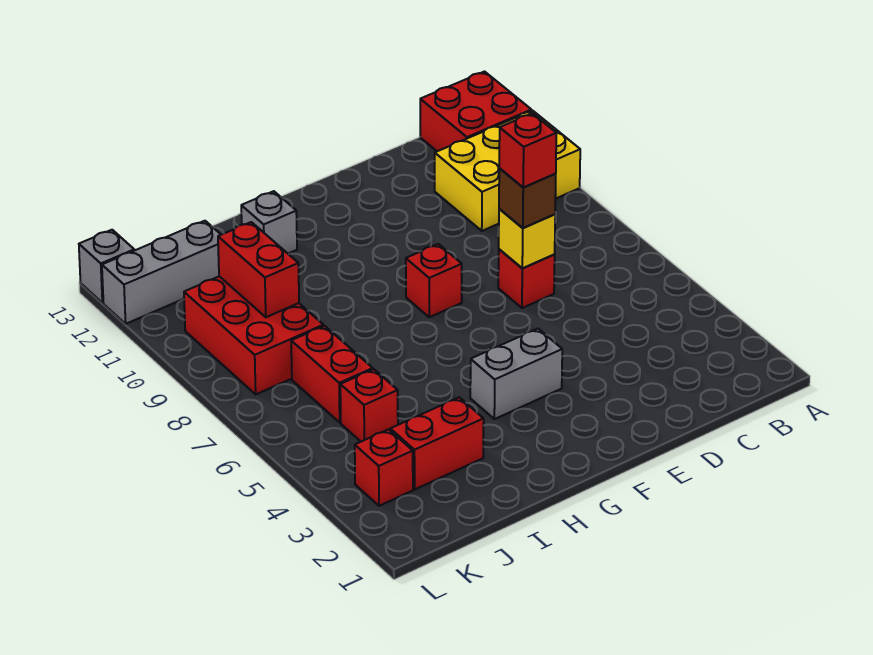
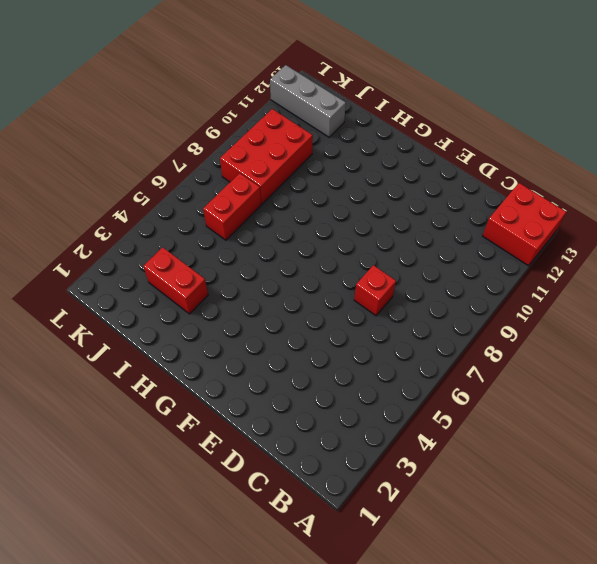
none -> yellow 2x3 brick [435,111,580,231]
none -> grey 1x2 brick [470,329,562,419]
none -> red 1x1 brick [406,244,462,317]

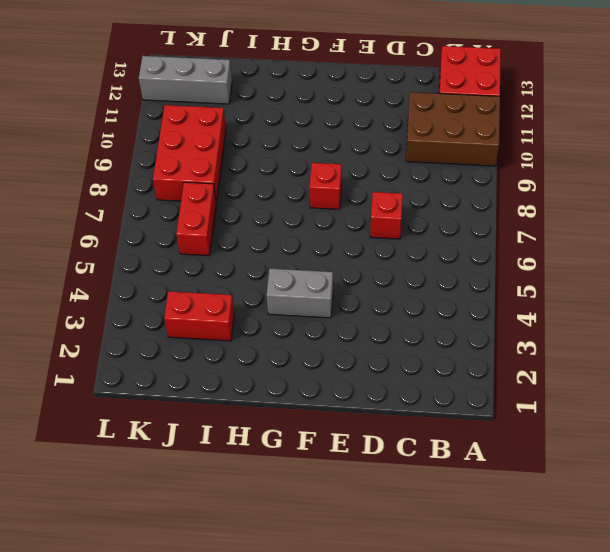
brown 2x3 brick [406,92,500,166] -> yellow 2x3 brick [435,111,580,231]
none -> grey 1x1 brick [241,191,297,254]
none -> red 1x1 brick [340,369,398,442]
none -> red 1x1 brick [355,429,413,506]

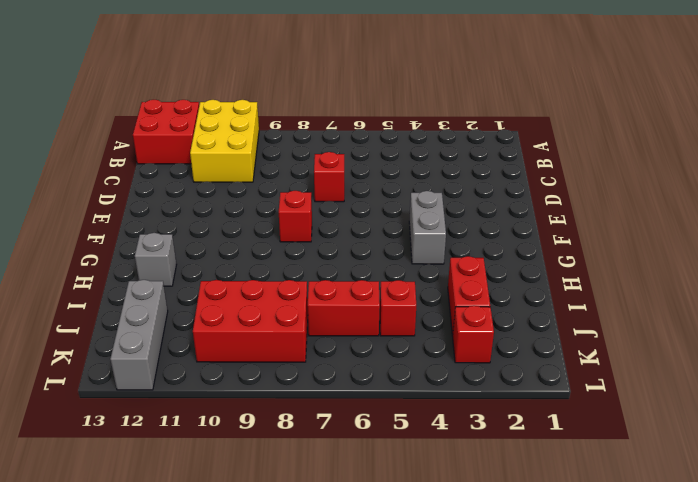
none -> grey 1x1 brick [79,230,134,303]
none -> yellow 1x1 brick [498,209,555,268]
none -> red 1x2 brick [218,222,299,317]

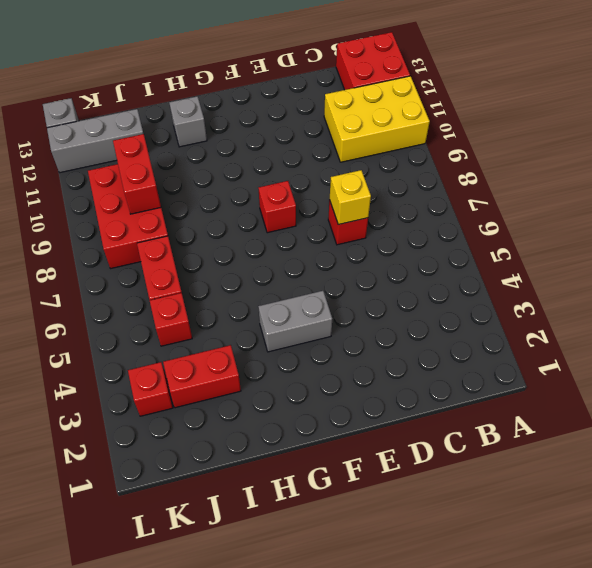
none -> brown 1x1 brick [499,168,556,228]
none -> red 1x1 brick [499,113,556,187]

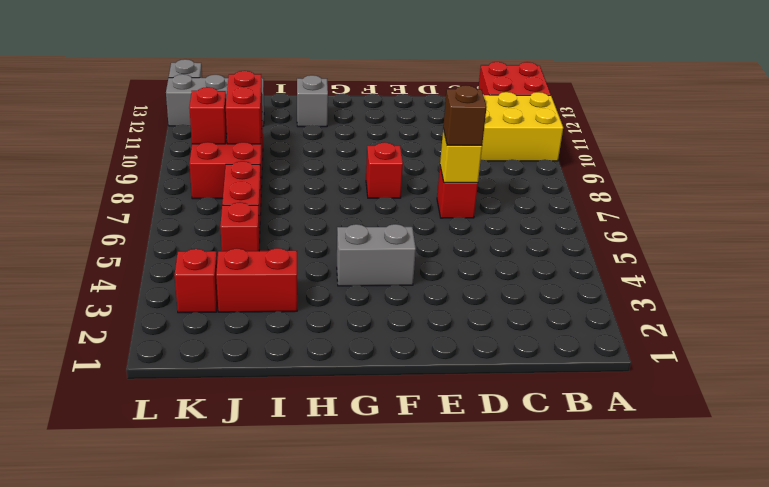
red 1x1 brick [189,87,227,144] -> red 1x1 brick moved to [499,113,556,187]

